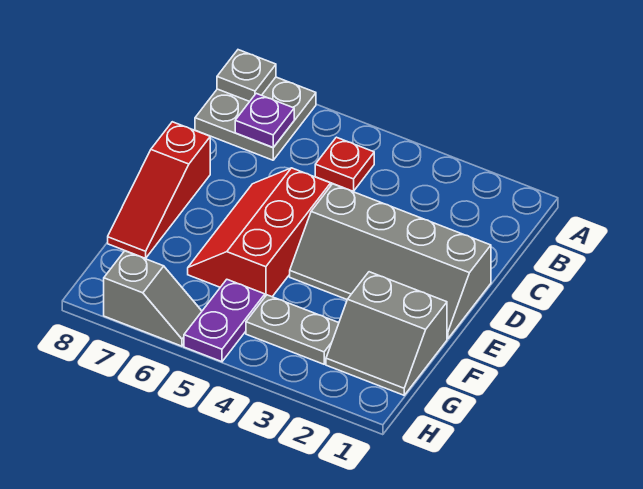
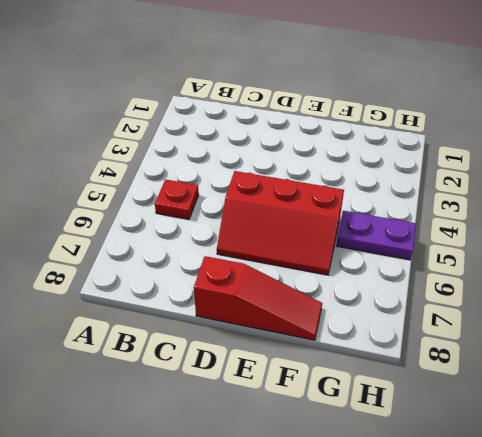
none -> grey 2x2 plate [195,77,316,160]
none -> grey 2x4 slope [290,184,491,339]

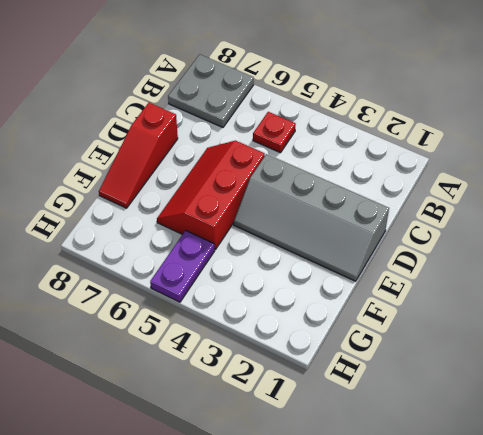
none -> grey 2x2 slope [326,272,447,395]
none -> grey 1x2 plate [246,295,339,364]

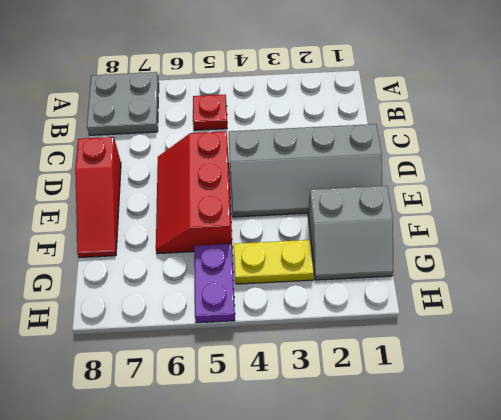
yellow 1x2 plate [234,240,314,284] -> grey 1x2 plate [246,295,339,364]
none -> grey 1x2 slope [104,251,202,346]
none -> grey 1x1 plate [217,50,276,102]

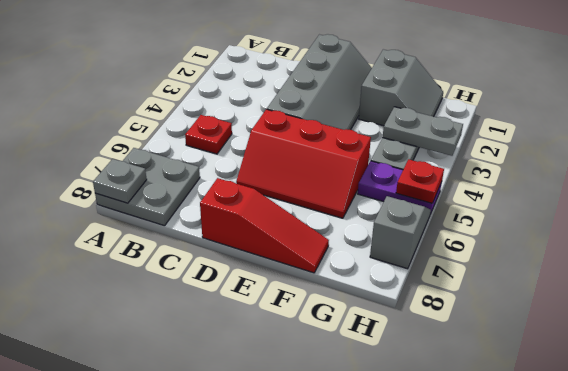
grey 1x2 plate [383,107,463,156] -> none
red 1x1 plate [396,159,444,203] -> none
none -> purple 1x1 plate [235,93,294,147]

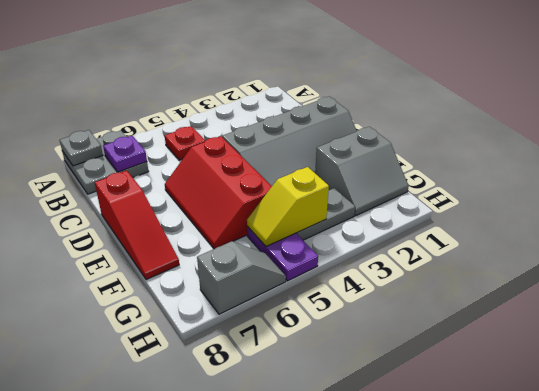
yellow 1x2 slope [247,167,329,247] -> none

